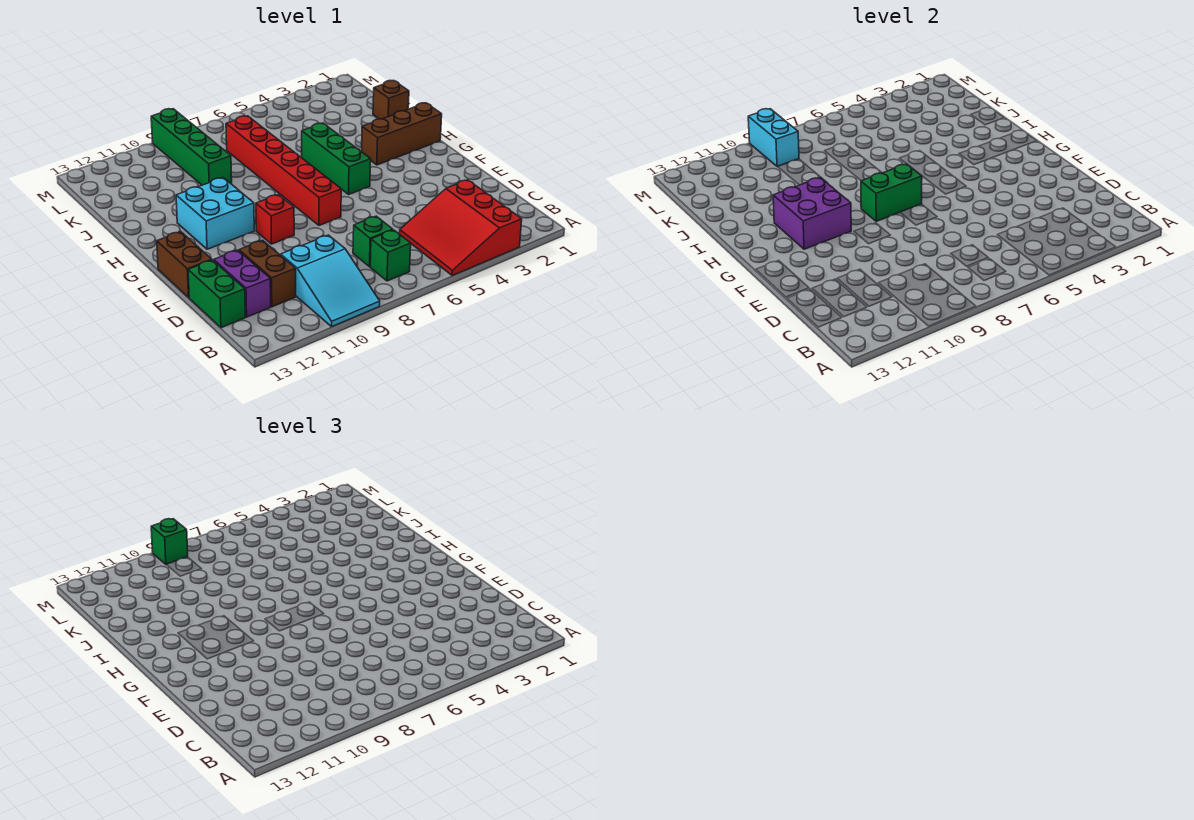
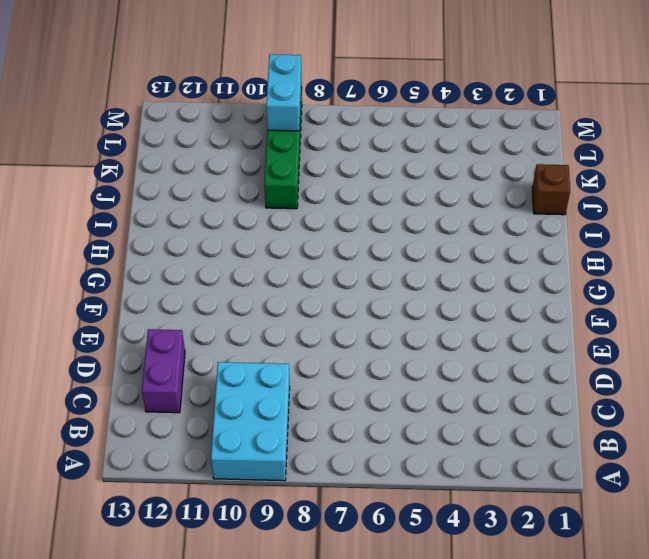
cyan 2x3 brick [211,362,290,481] -> cyan 2x3 slope [281,235,380,327]
none -> red 3x3 slope [400,180,522,275]
none -> green 1x1 brick [370,230,411,281]
none -> green 1x1 brick [353,216,393,267]

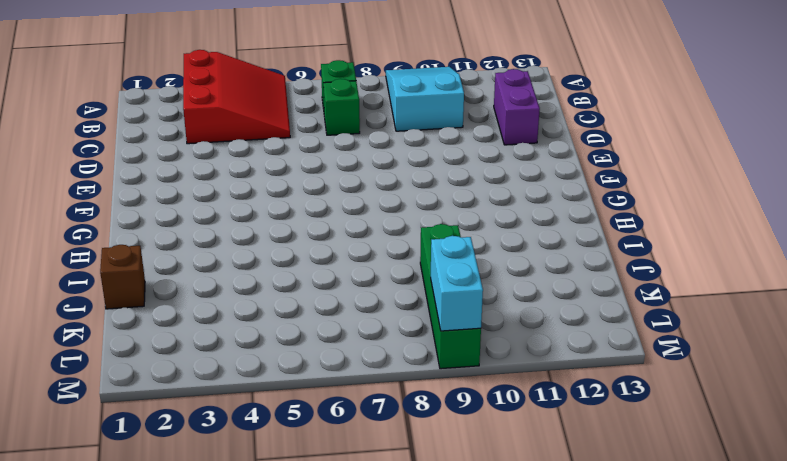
none -> brown 1x2 brick [239,240,296,307]
none -> green 1x2 brick [188,260,245,328]
none -> brown 1x2 brick [157,232,212,297]

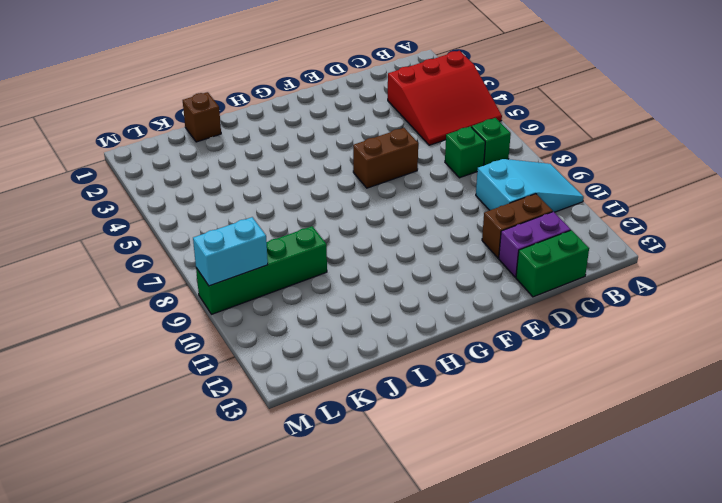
brown 1x2 brick [353,128,418,188] -> brown 1x2 brick moved to [157,232,212,297]
none -> red 1x6 brick [226,116,341,225]
none -> red 1x1 brick [256,195,294,244]
none -> green 1x3 brick [302,123,371,195]

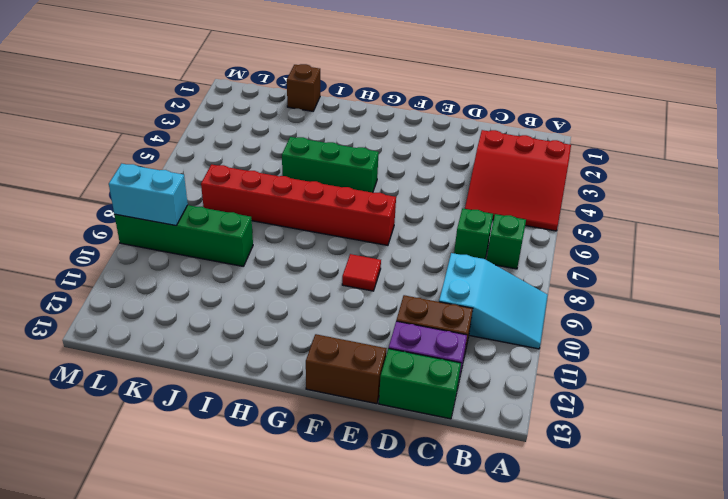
red 1x1 tile [342,254,381,291] -> red 1x1 brick [256,195,294,244]
none -> cyan 2x2 brick [176,178,254,249]
none -> brown 1x3 brick [362,103,442,165]
none -> green 1x2 brick [861,164,922,221]

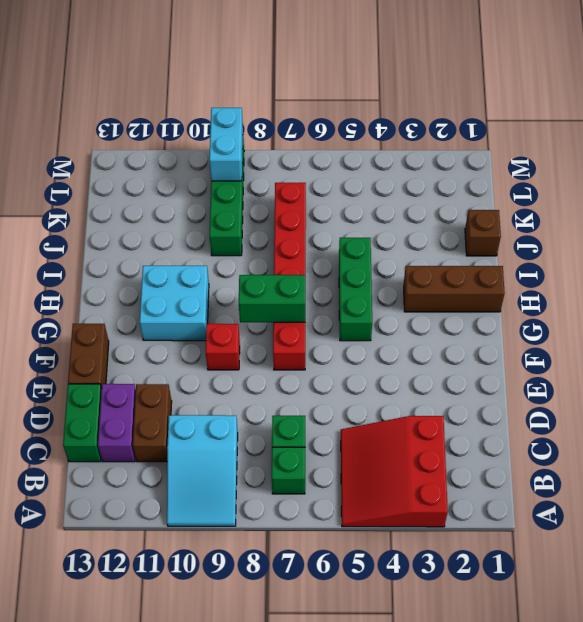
none -> purple 2x2 brick [773,178,851,249]
none -> green 1x1 brick [151,519,188,564]

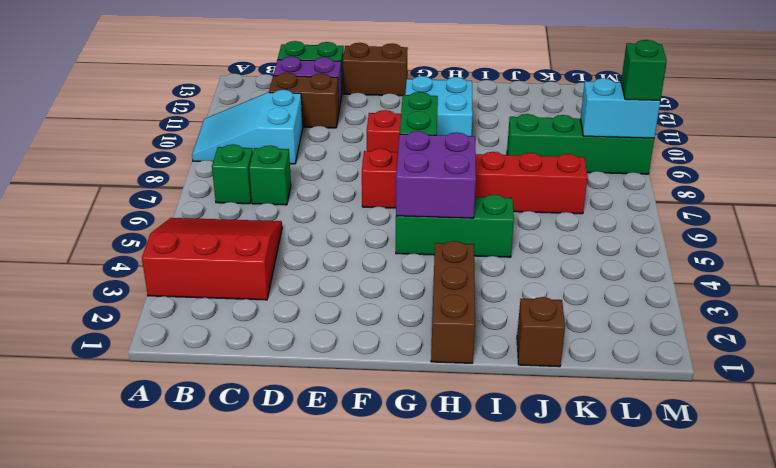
purple 2x2 brick [396,131,476,218] -> purple 2x2 brick moved to [773,178,851,249]

